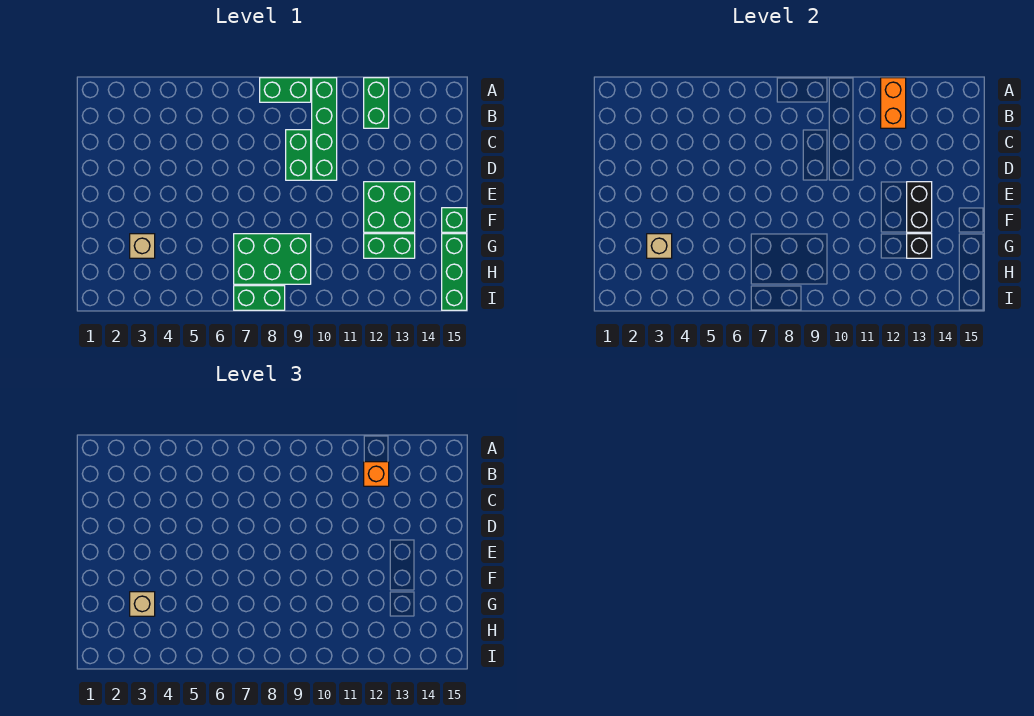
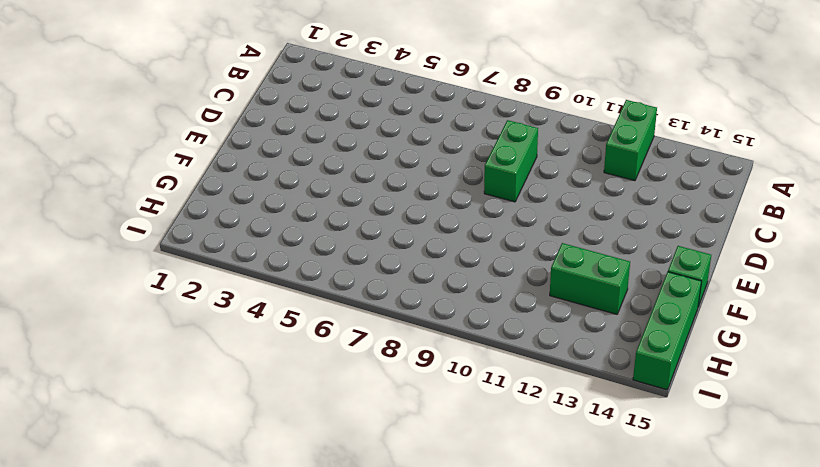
none -> green 1x2 brick [260,78,311,102]
none -> green 1x4 brick [312,78,337,180]
none -> green 2x2 brick [364,182,415,232]

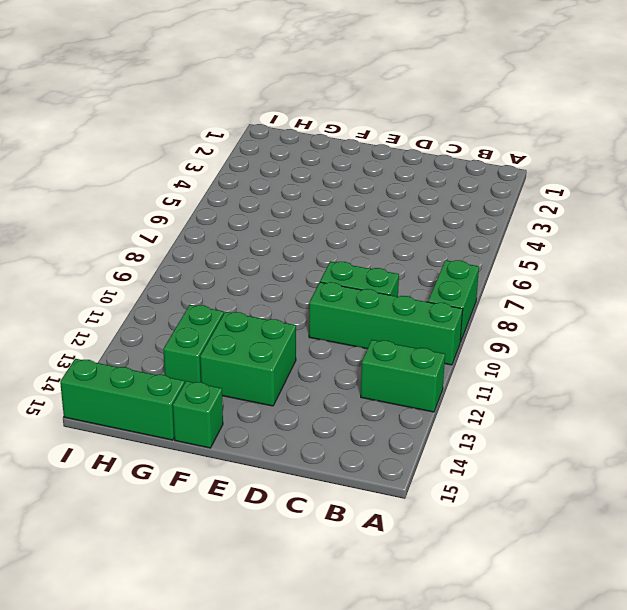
none -> tan 1x1 brick [130,234,155,258]
none -> green 2x3 brick [234,234,311,284]
none -> green 1x2 brick [234,286,285,310]

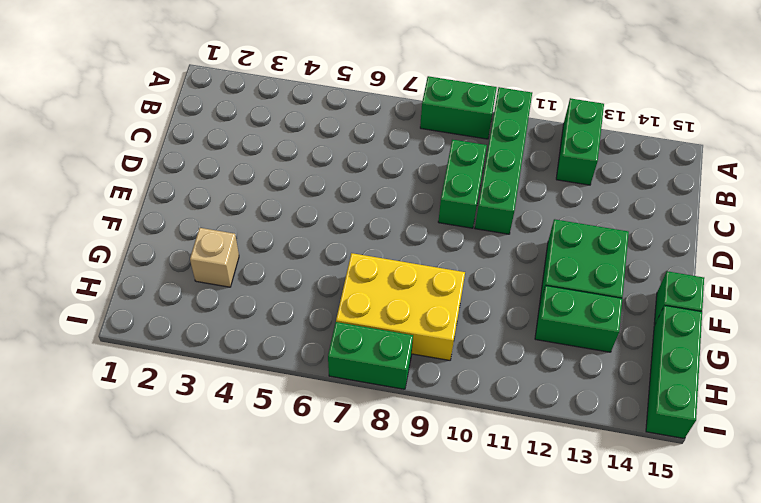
yellow 2x3 brick [336,253,465,360] -> green 2x3 brick [234,234,311,284]
none -> orange 1x2 brick [881,78,906,128]
none -> black 1x2 brick [907,182,932,232]
none -> tan 1x1 brick [647,234,672,258]

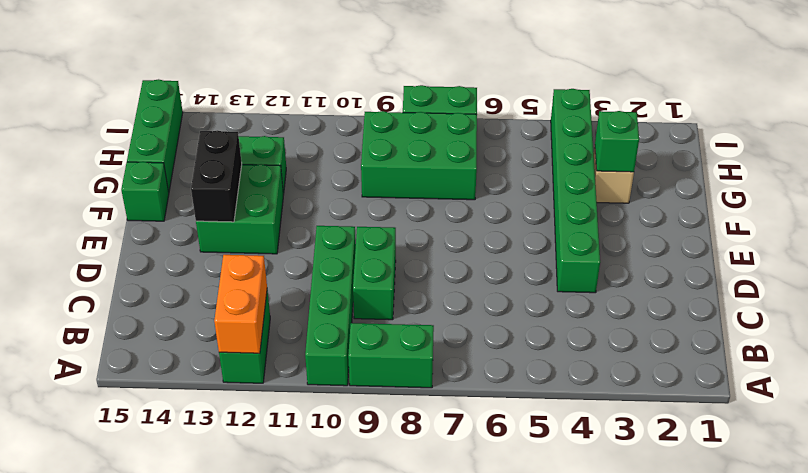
green 1x6 brick [551,89,600,293] -> none
green 1x1 brick [595,111,639,172] -> tan 1x1 brick [647,234,672,258]
none -> black 1x1 brick [907,234,932,258]
none -> orange 1x1 brick [364,462,389,486]
none -> tan 1x1 brick [130,592,155,616]

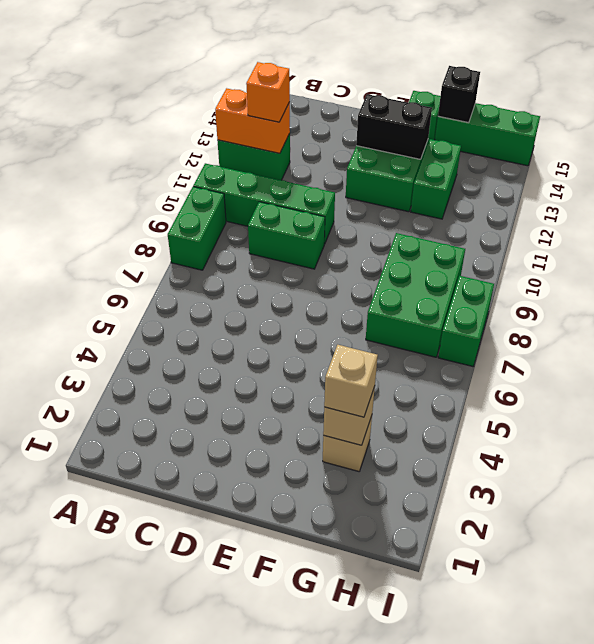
black 1x1 brick [438,66,480,123] -> black 1x1 brick moved to [907,234,932,258]

